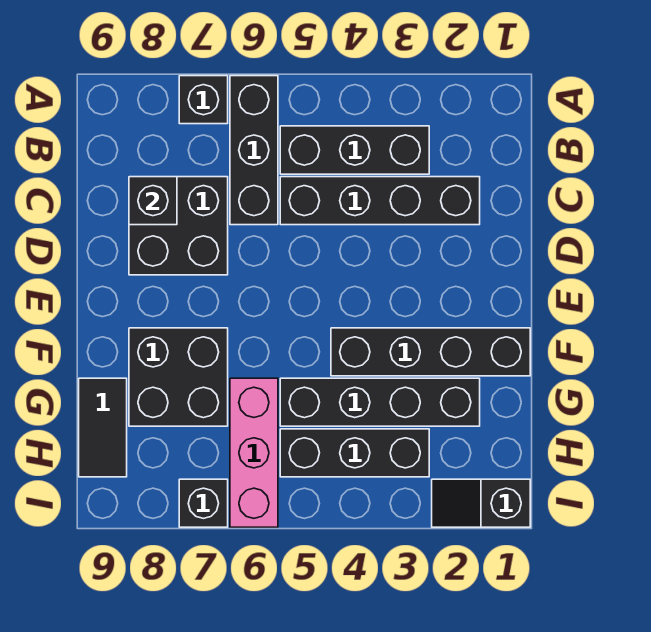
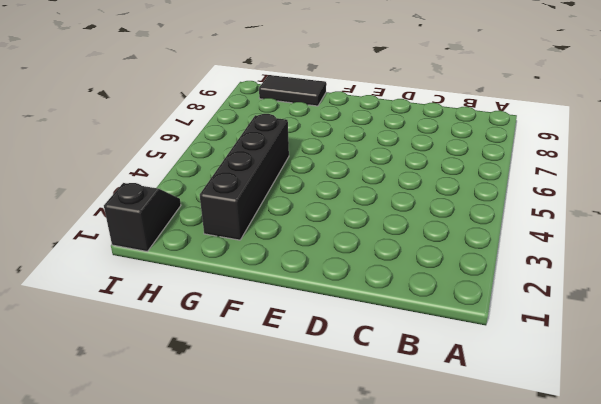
none -> black 1x3 brick [230,76,278,225]
none -> black 1x1 brick [179,76,228,124]
none -> black 1x3 brick [280,126,429,174]

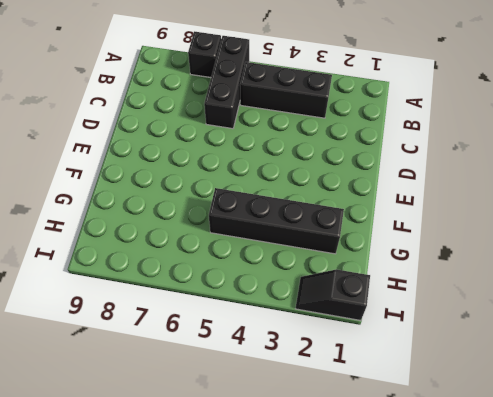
none -> black 1x4 brick [280,177,480,225]
none -> black 2x2 brick [129,177,228,275]
none -> black 1x4 brick [331,328,530,376]

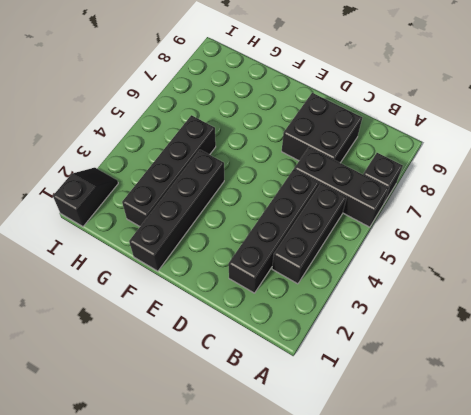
none -> black 2x2 brick [129,328,228,426]
none -> pink 1x3 brick [230,378,278,527]
none -> black 1x2 tile [79,378,127,477]

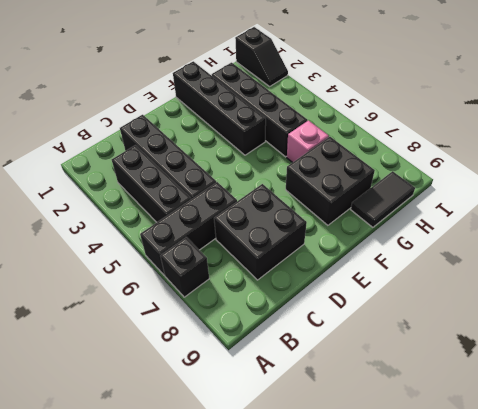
pink 1x1 brick [287,120,329,163] -> pink 1x3 brick [230,378,278,527]
none -> black 1x3 brick [280,429,429,477]
none -> black 1x1 brick [179,479,228,527]
none -> black 1x1 brick [129,177,177,225]

